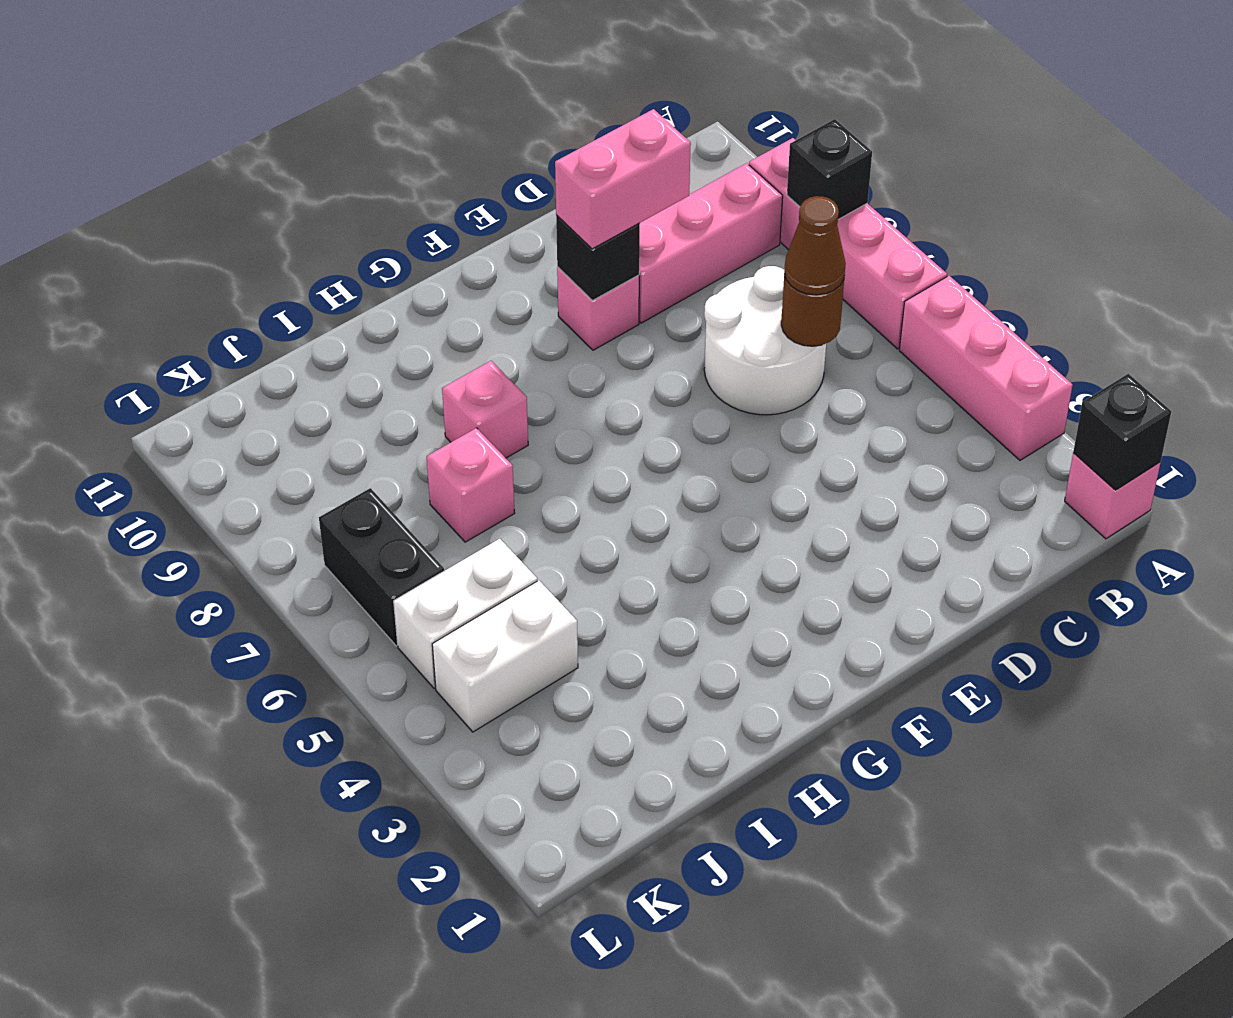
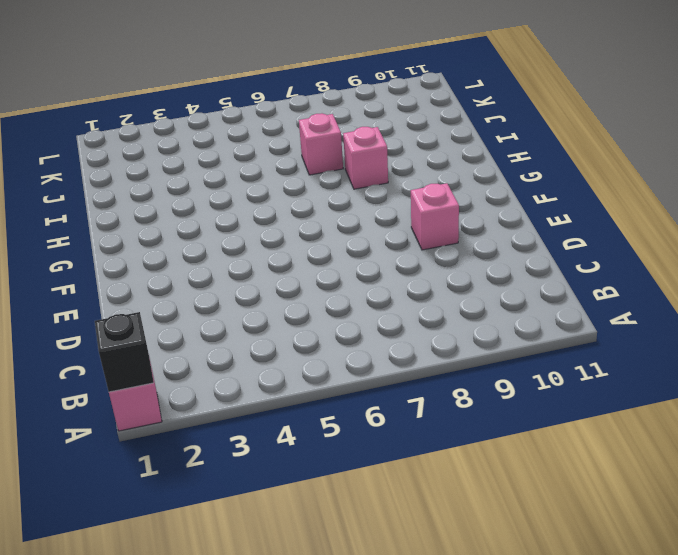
none -> pink 1x3 brick [899,276,1072,460]
none -> pink 1x4 brick [749,138,947,349]
none -> pink 1x3 brick [639,163,783,323]

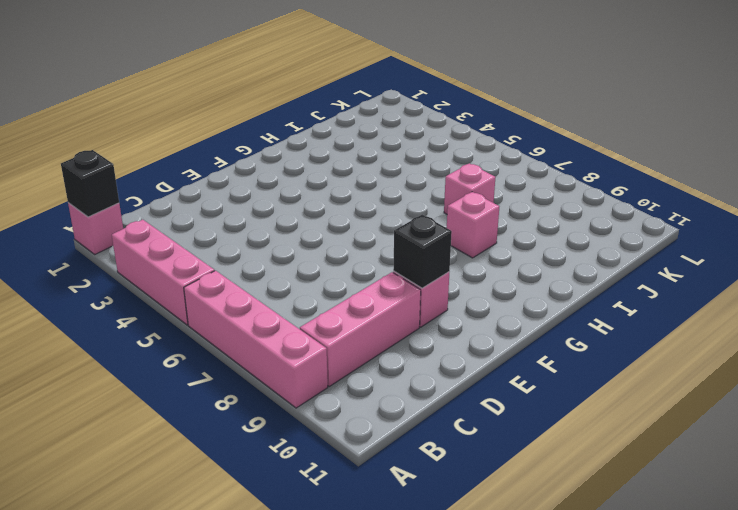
none -> white 2x2 round brick [704,266,826,415]
none -> white 1x2 brick [432,580,578,732]
none -> white 1x2 brick [394,539,537,688]

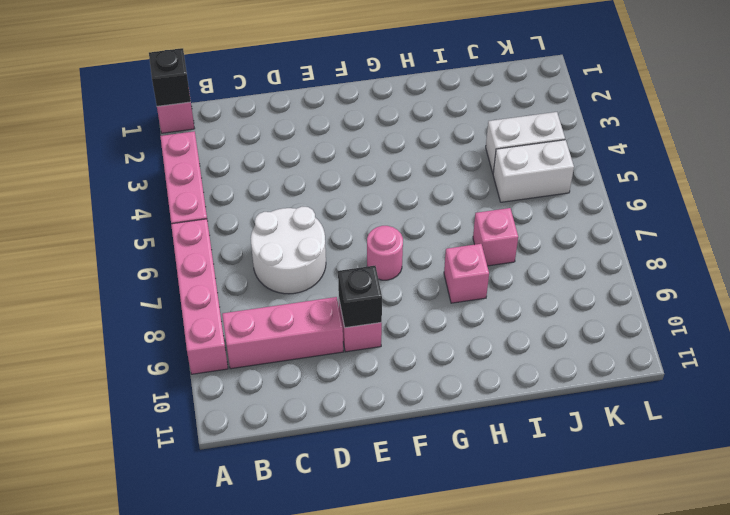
pink 1x1 round brick [367,226,403,280] -> none
none -> black 1x2 brick [319,488,444,646]
none -> black 1x1 brick [787,119,872,220]
none -> brown 1x1 round brick [781,275,844,346]

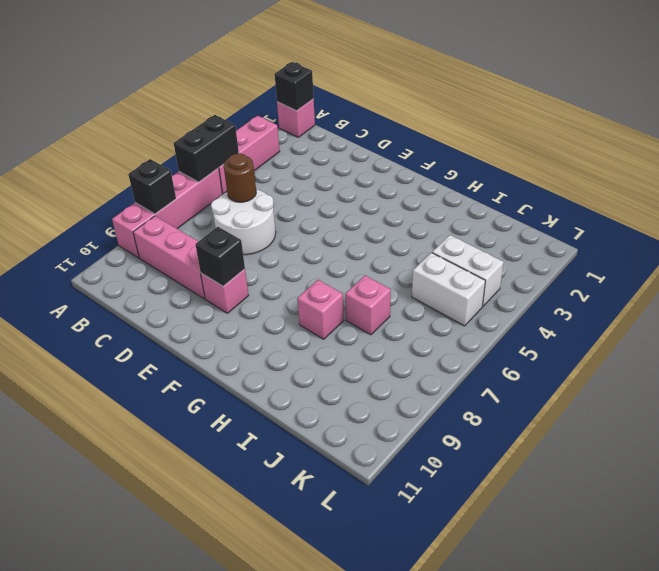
black 1x2 brick [174,115,239,182] -> black 1x2 brick moved to [319,488,444,646]
none -> brown 1x1 cone [784,196,846,295]
none -> pink 1x2 brick [555,109,691,249]

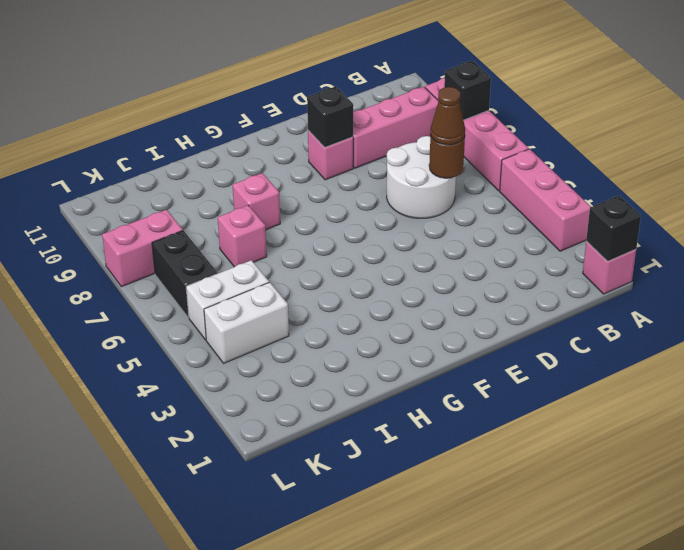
pink 1x2 brick [102,210,183,287] -> pink 1x2 brick moved to [555,109,691,249]

